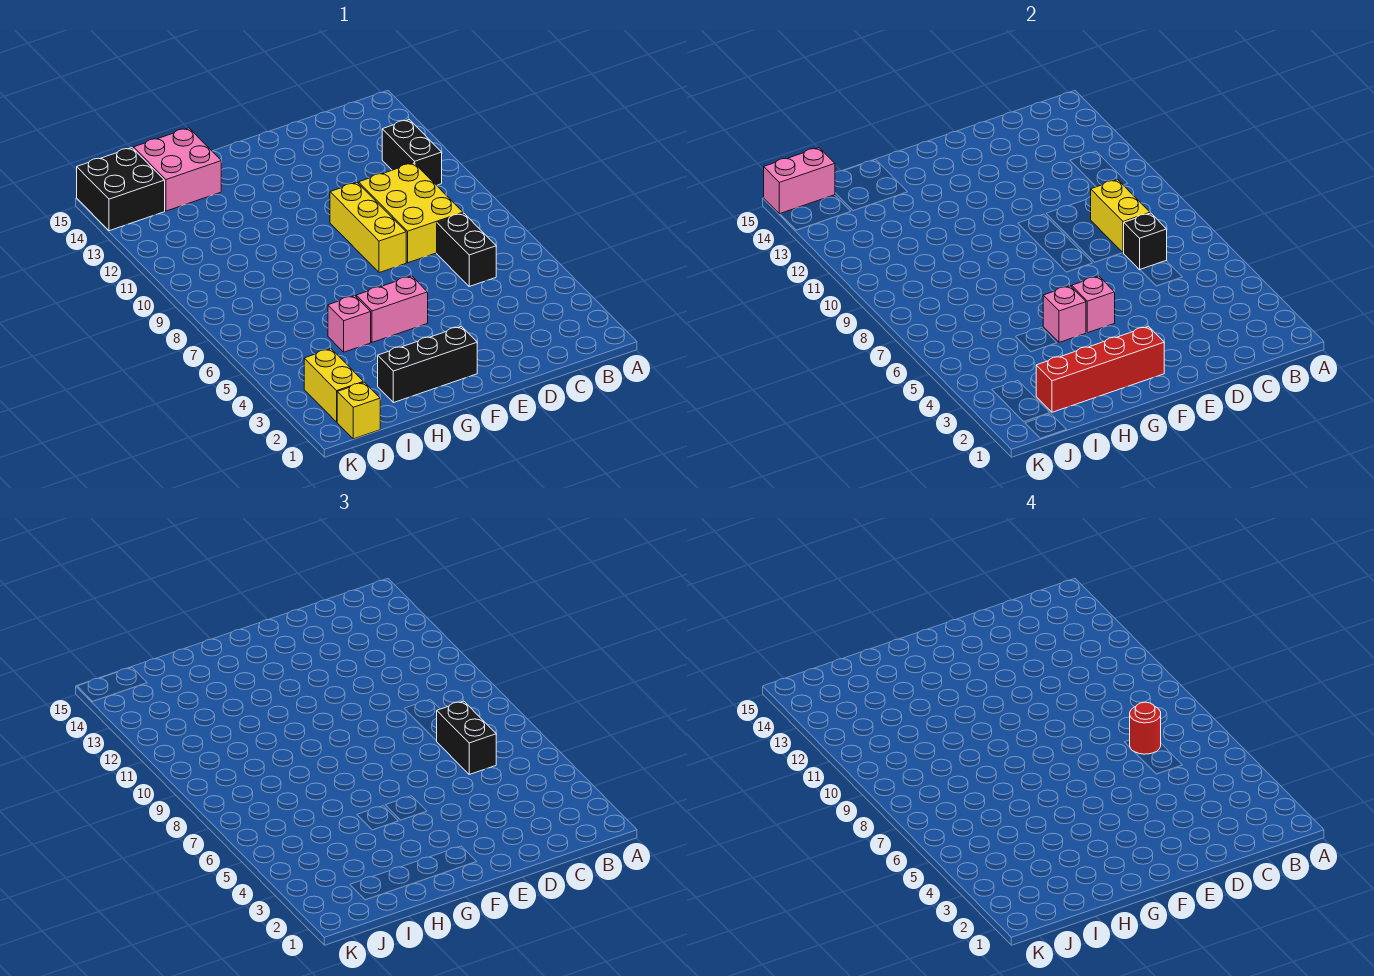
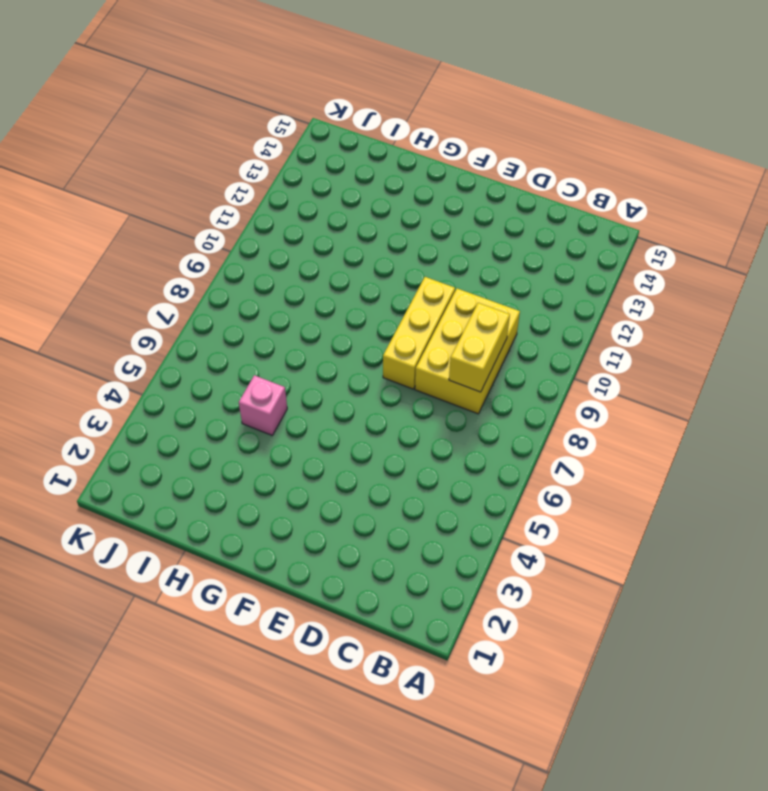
none -> black 1x2 brick [382,120,442,185]
none -> black 1x2 brick [437,213,496,286]
none -> black 1x3 brick [378,326,477,403]

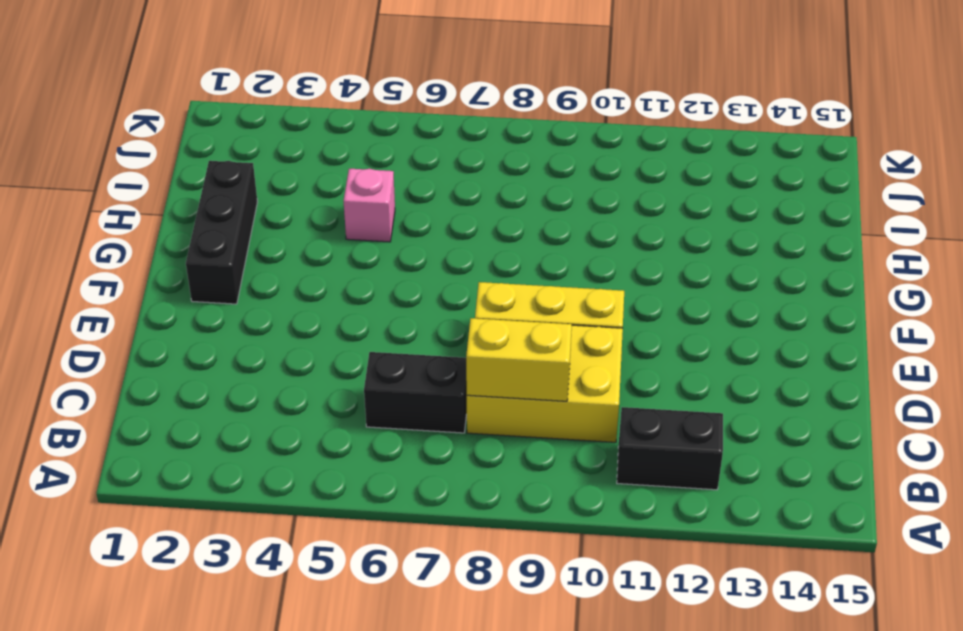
none -> pink 1x2 brick [356,276,428,342]
none -> pink 2x2 brick [133,128,221,211]
none -> yellow 1x1 brick [337,382,380,439]

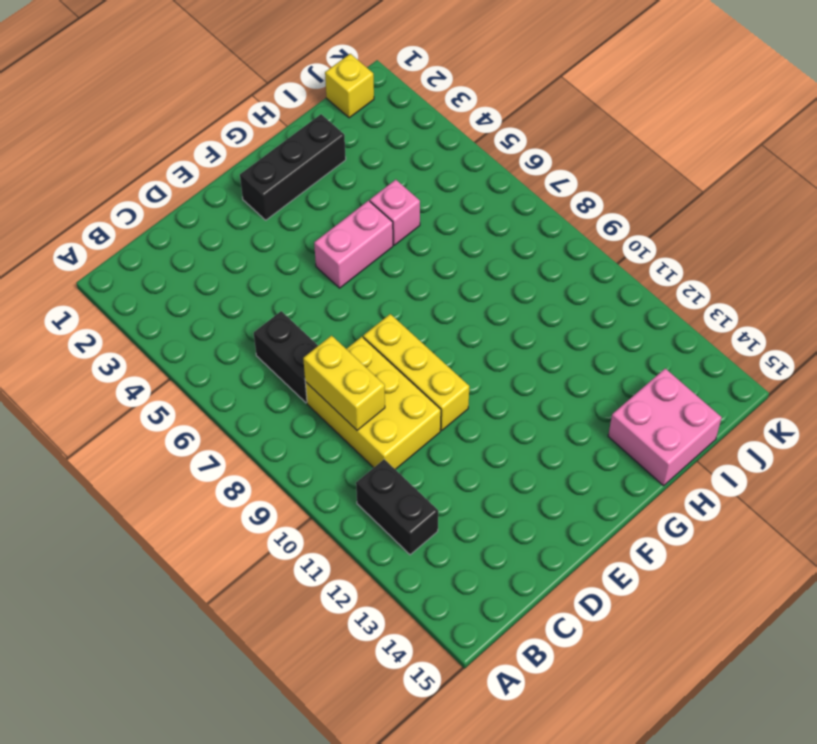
none -> yellow 1x2 brick [304,349,364,422]
none -> black 2x2 brick [77,148,165,231]
none -> black 1x1 brick [1124,213,1167,270]

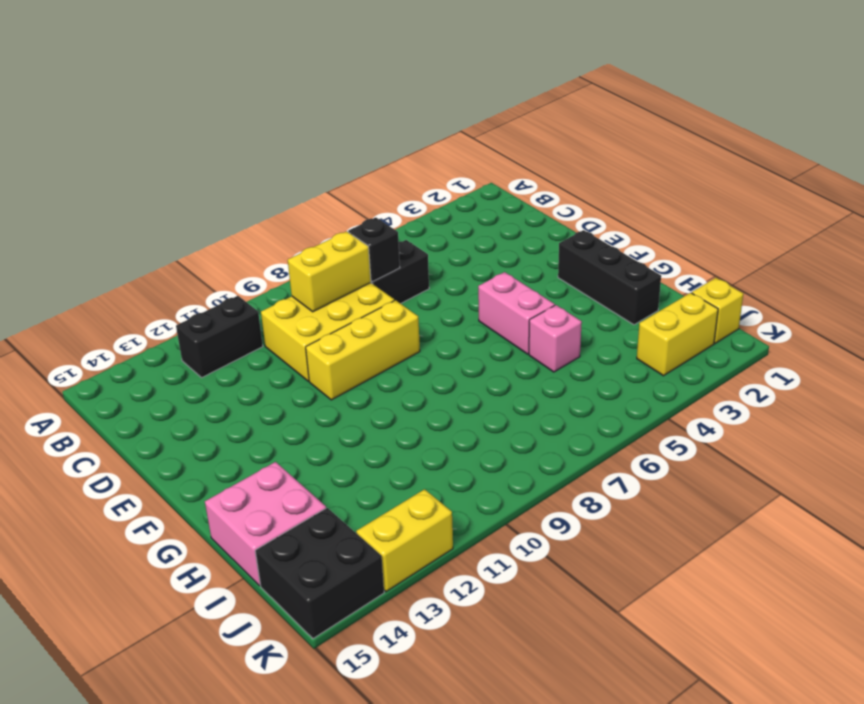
yellow 1x2 brick [356,489,453,592] -> none
none -> red 1x4 brick [1036,326,1164,412]
none -> pink 1x1 brick [1072,276,1115,333]
none -> pink 1x1 brick [1043,286,1086,342]

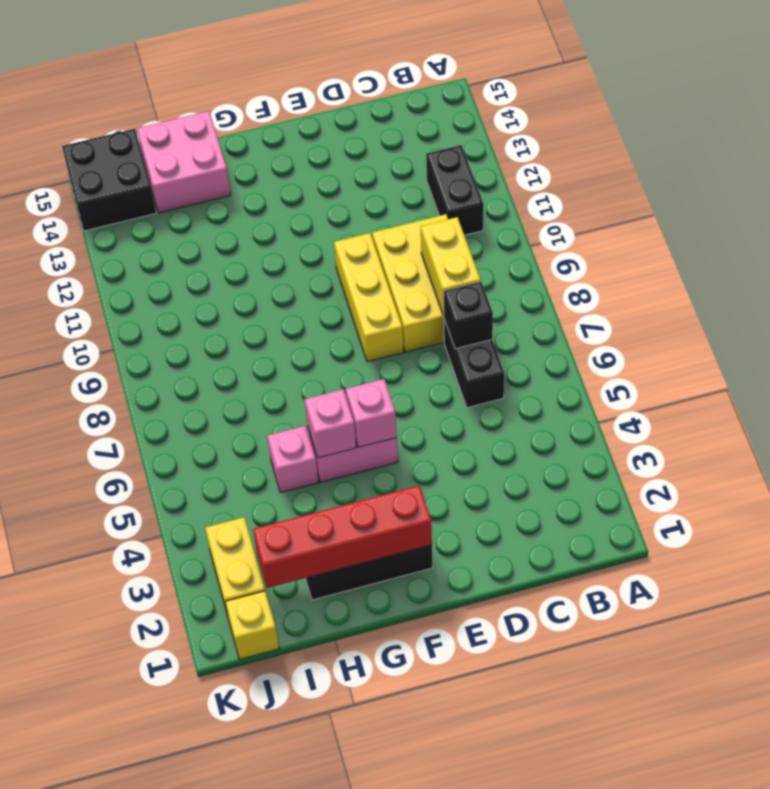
none -> pink 1x2 brick [764,148,835,214]
none -> black 1x2 brick [436,701,496,774]
none -> red 1x1 round brick [1130,702,1161,754]

